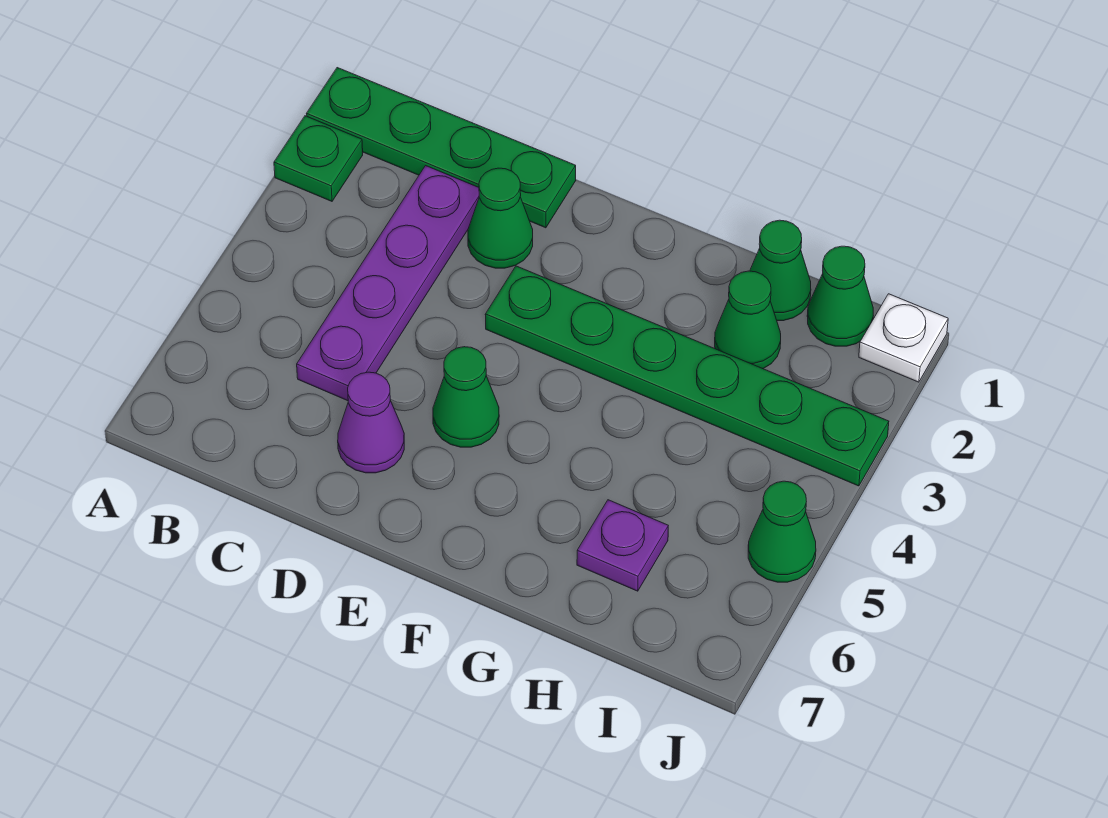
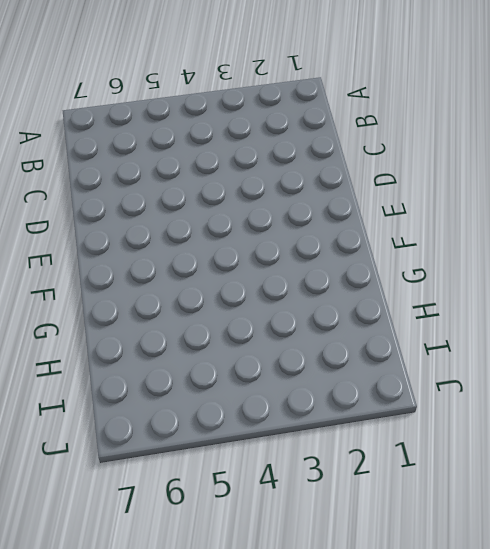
none -> green 1x4 plate [306,68,576,228]
none -> green 1x1 plate [274,116,363,201]
none -> purple 1x4 plate [297,166,479,401]

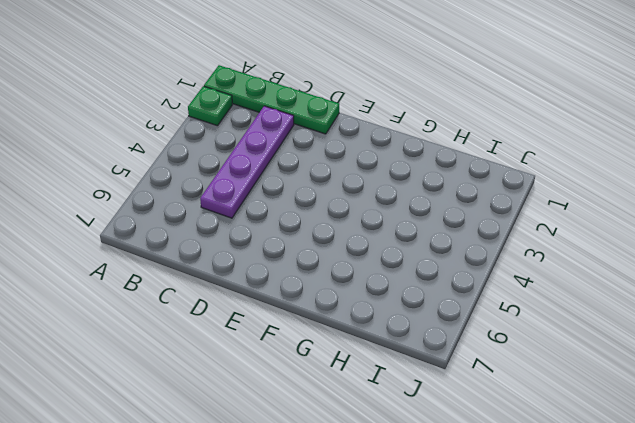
none -> green 1x1 cone [468,168,533,268]
none -> purple 1x1 cone [338,372,404,473]
none -> green 1x6 plate [485,266,889,486]

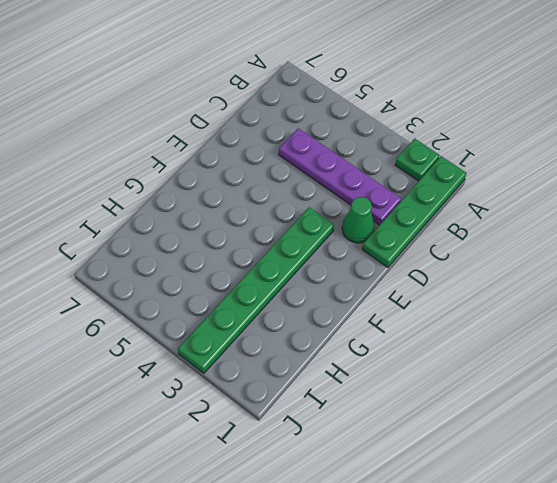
none -> purple 1x1 cone [338,372,404,473]
none -> green 1x1 cone [433,347,499,447]
none -> green 1x1 cone [750,220,811,321]

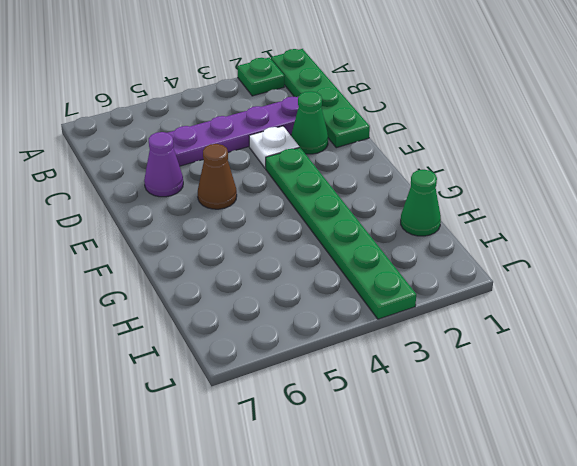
white 1x1 plate [249,126,299,168] -> white 1x1 plate moved to [859,294,948,382]
brown 1x1 cone [198,144,237,209] -> green 1x1 cone [433,347,499,447]
none -> green 1x1 cone [715,271,781,369]
none -> purple 1x1 plate [577,500,668,591]
none -> green 1x1 cone [807,246,873,346]

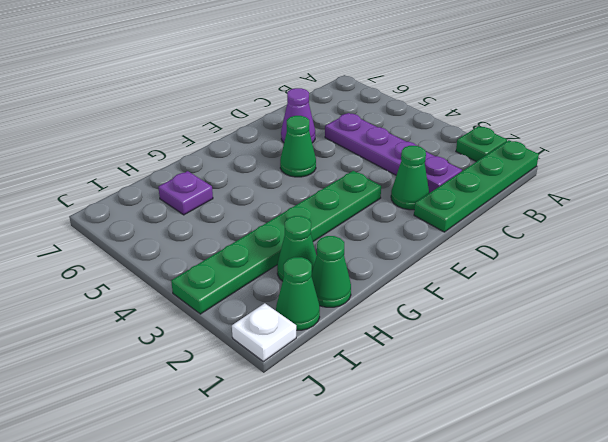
none -> green 1x1 cone [748,481,816,582]

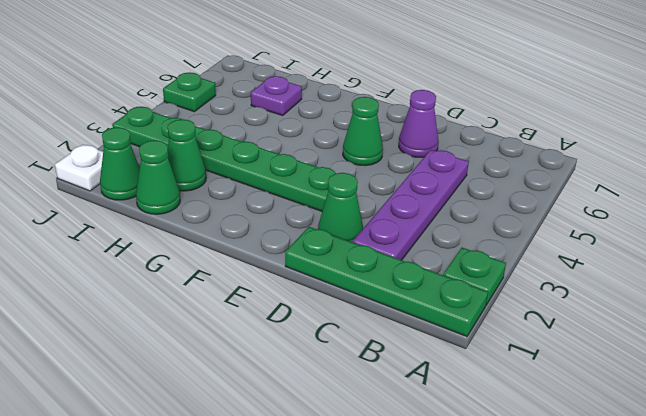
green 1x1 plate [163,72,216,112] -> green 1x1 cone [748,481,816,582]

